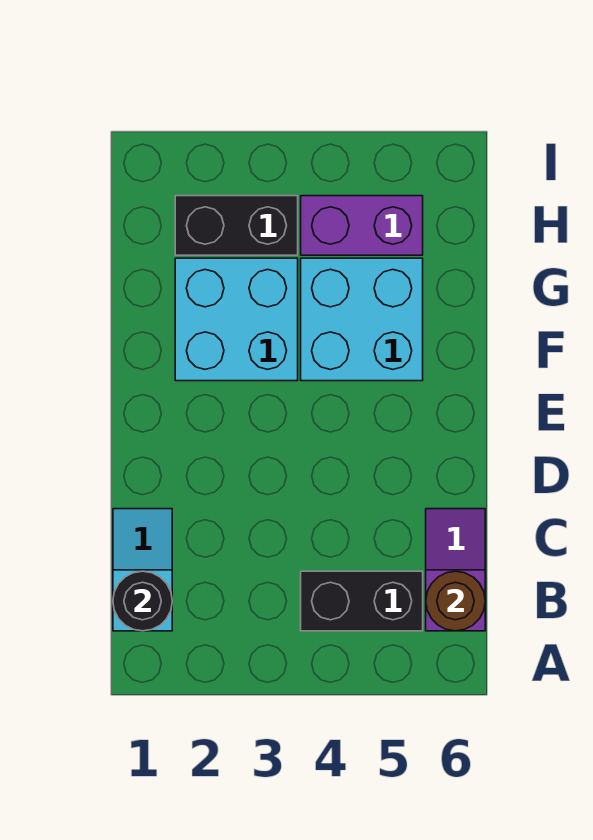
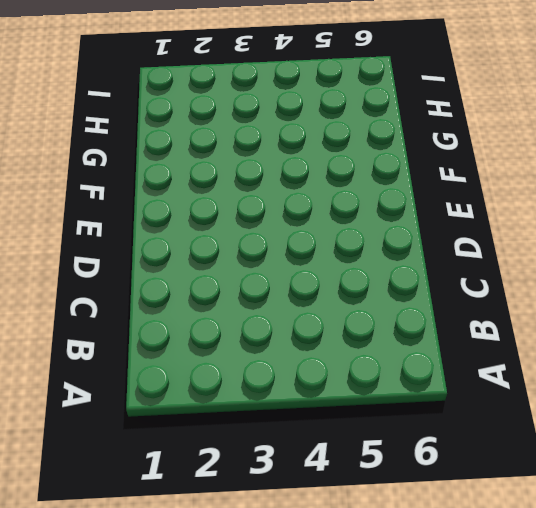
none -> cyan 1x2 slope [113,509,172,631]
none -> black 1x2 brick [301,571,423,631]

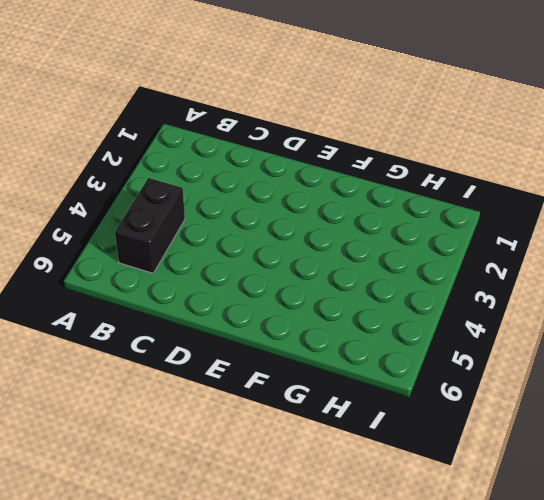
none -> cyan 1x2 slope [113,509,172,631]
none -> purple 1x2 slope [426,509,485,631]

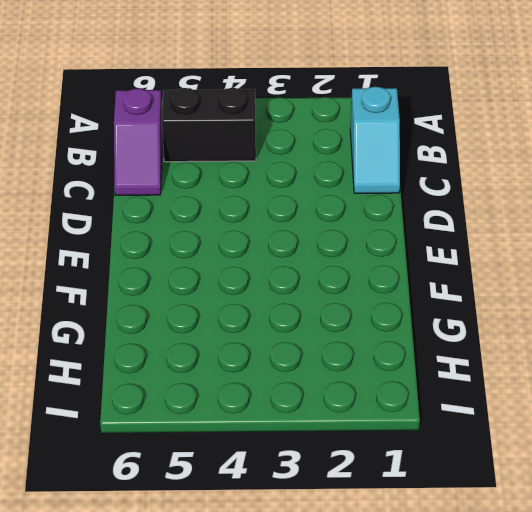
none -> cyan 2x2 brick [175,258,298,381]
none -> cyan 2x2 brick [301,258,423,381]

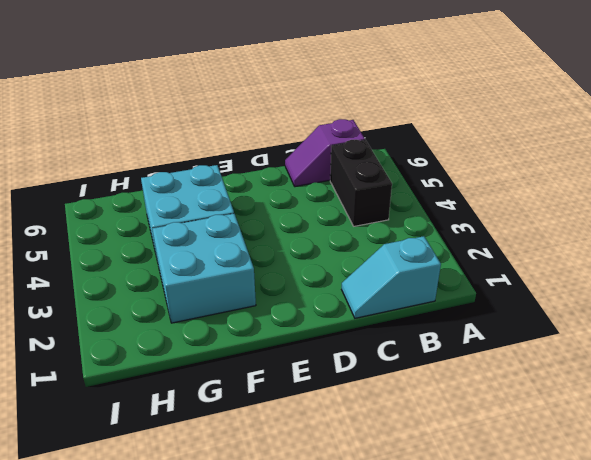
none -> black 1x2 brick [175,196,298,255]
none -> purple 1x2 brick [301,196,423,255]

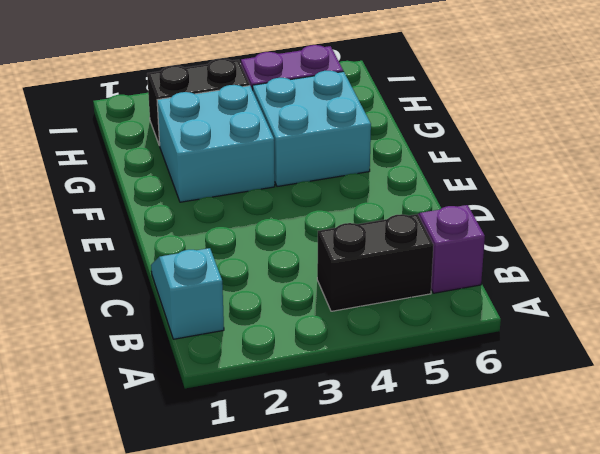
none -> black 1x1 round brick [113,571,172,631]
none -> brown 1x1 round brick [426,571,485,631]

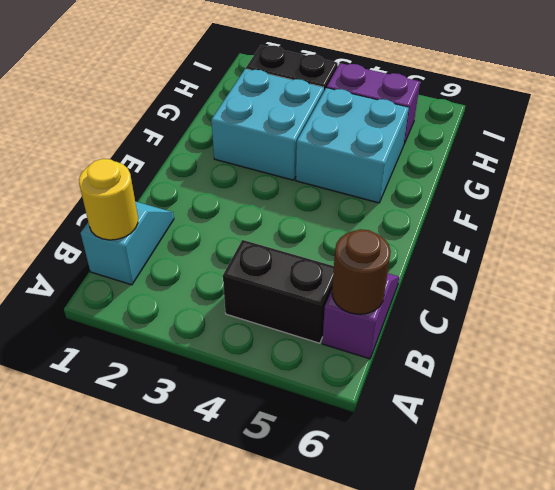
yellow 1x1 round brick [79,159,138,240] -> black 1x1 round brick [113,571,172,631]

